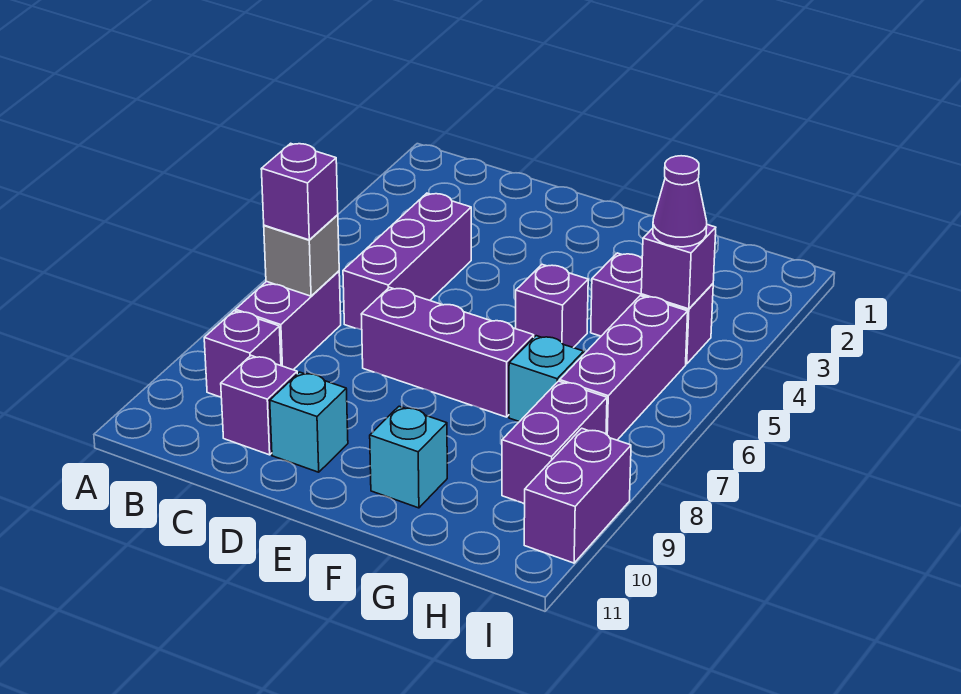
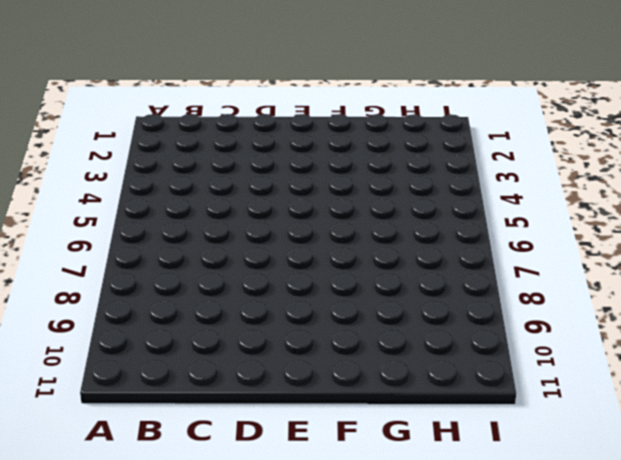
none -> purple 1x2 brick [236,271,341,370]
none -> purple 1x1 brick [204,311,281,397]
none -> purple 1x3 brick [343,193,471,330]

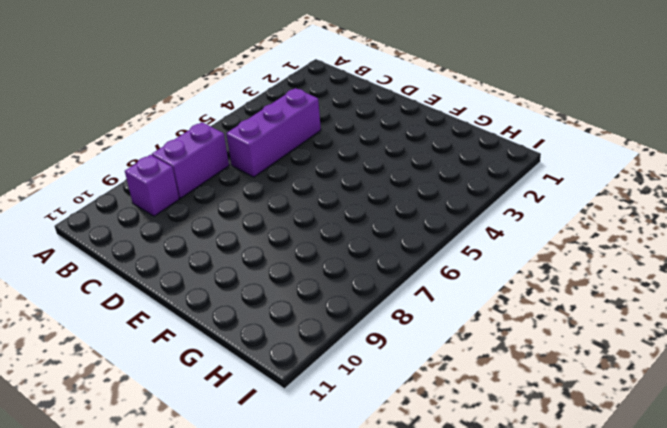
none -> purple 1x1 brick [221,356,297,455]
none -> purple 1x3 brick [361,287,534,417]
none -> cyan 1x1 brick [270,372,348,472]

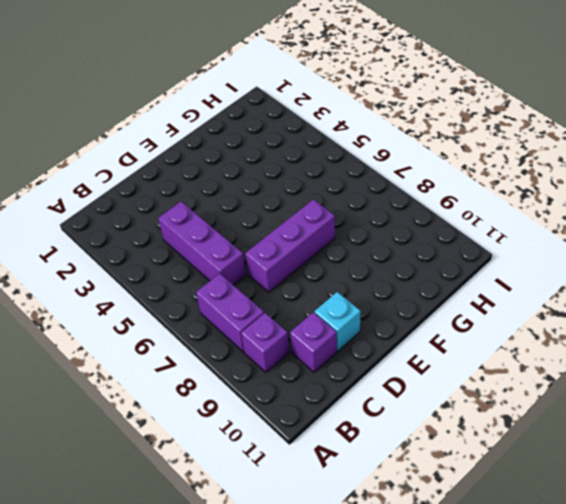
none -> purple 1x1 brick [516,265,588,348]
none -> cyan 1x1 brick [370,406,447,508]
none -> purple 1x2 brick [591,253,713,364]

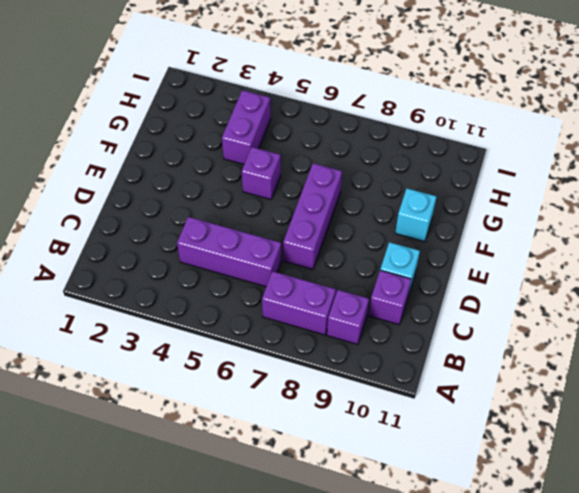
none -> cyan 1x1 brick [509,336,584,422]
none -> purple 1x3 brick [560,296,688,440]
none -> purple 1x2 brick [502,381,607,504]

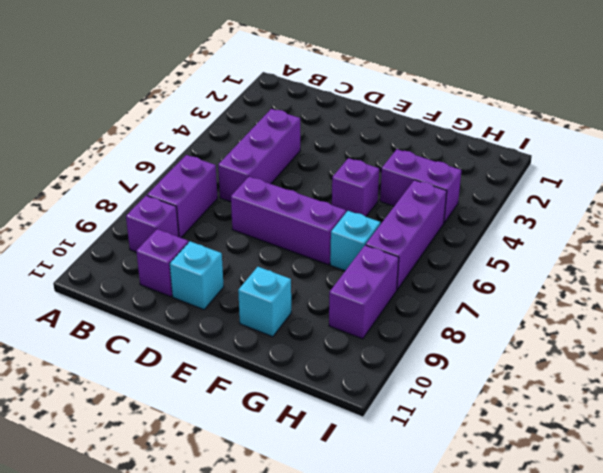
none -> purple 1x2 brick [524,428,631,563]
none -> grey 1x1 brick [264,215,339,296]
none -> purple 1x1 brick [641,225,716,309]

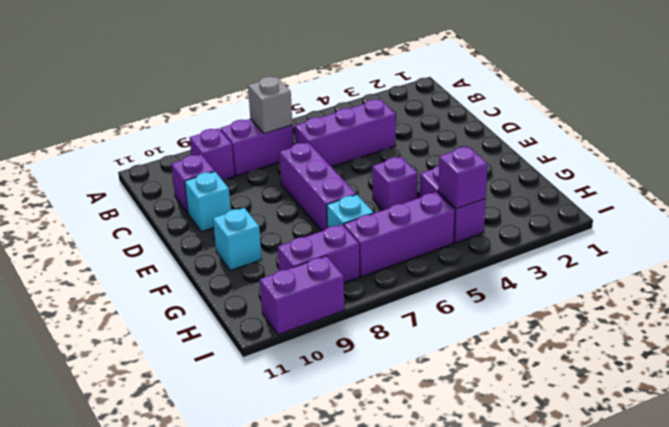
none -> purple 1x1 brick [261,143,338,240]
none -> purple 1x1 cone [653,156,707,247]

